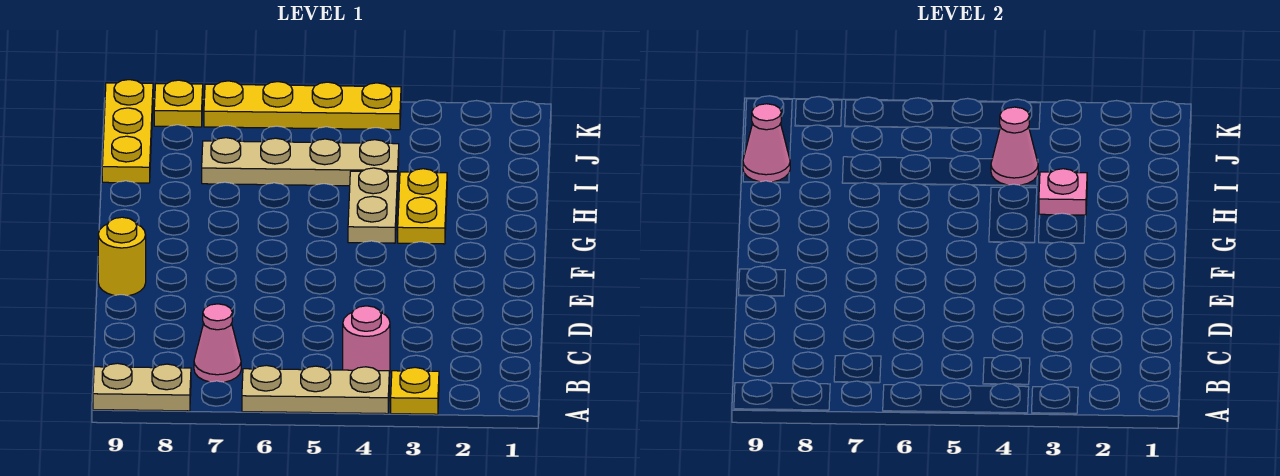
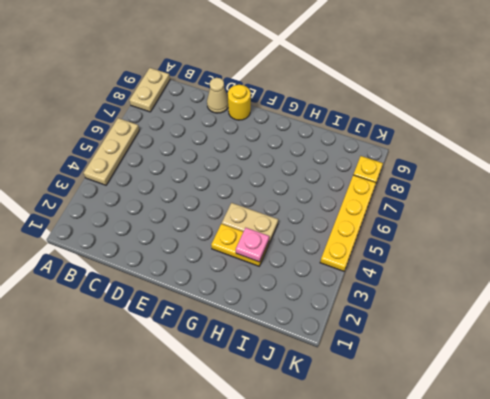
tan 1x1 cone [207,78,228,113] -> none
none -> yellow 1x1 plate [391,367,439,414]
none -> pink 1x1 round brick [343,306,390,373]
none -> pink 1x1 cone [194,304,241,382]

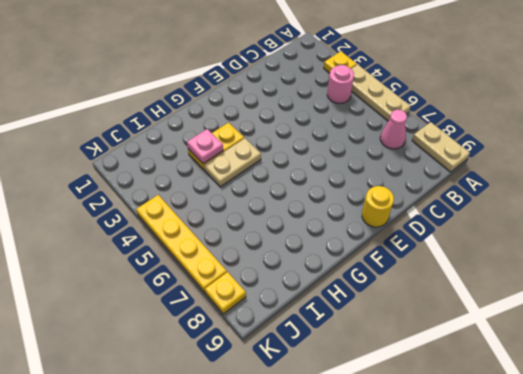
none -> tan 1x4 plate [202,138,399,186]
none -> yellow 1x3 plate [102,80,153,183]
none -> pink 1x1 cone [991,107,1038,185]

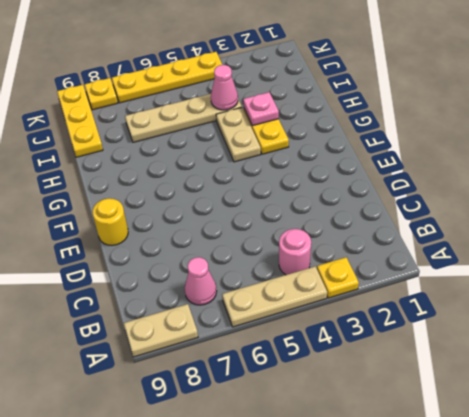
none -> pink 1x1 cone [743,104,790,182]

